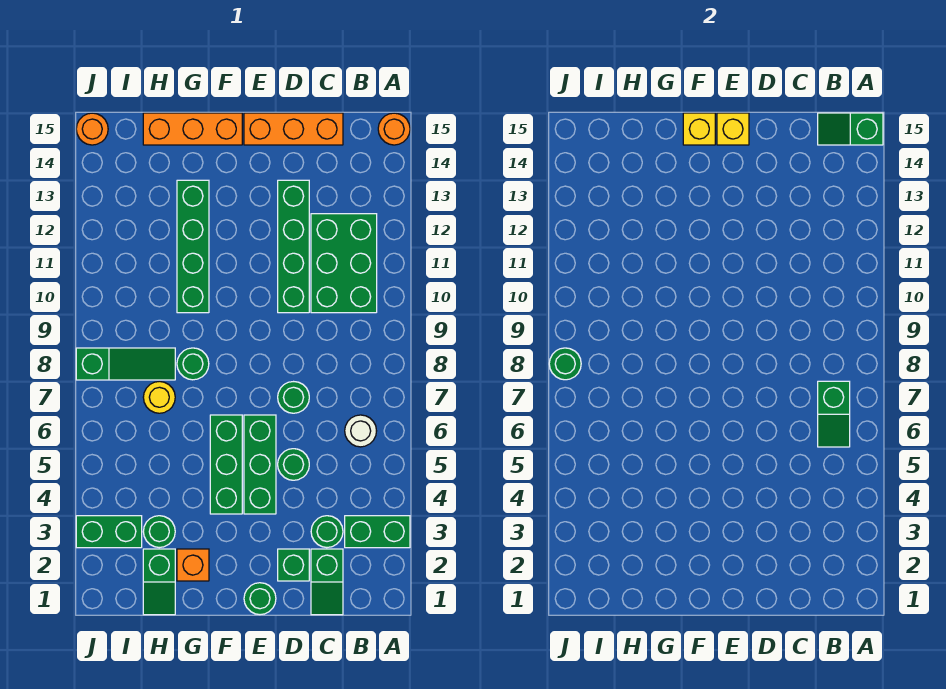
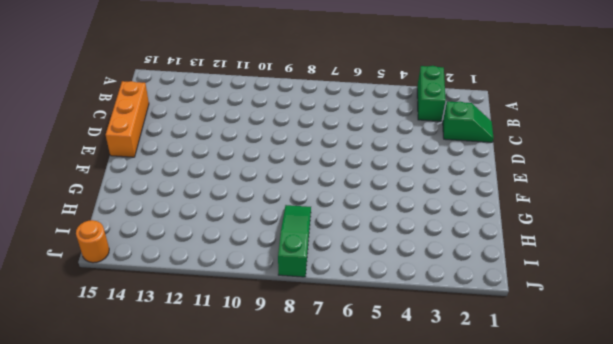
none -> orange 1x1 round brick [378,113,410,145]
none -> white 1x1 round brick [345,415,376,447]
none -> green 2x3 brick [311,214,377,313]

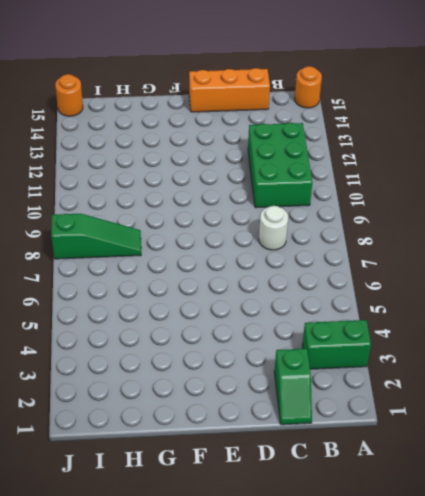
white 1x1 round brick [259,206,288,250] -> white 1x1 round brick moved to [345,415,376,447]
none -> green 1x1 round brick [311,516,343,547]
none -> green 1x1 brick [278,549,309,581]
none -> green 1x1 round brick [278,449,309,480]

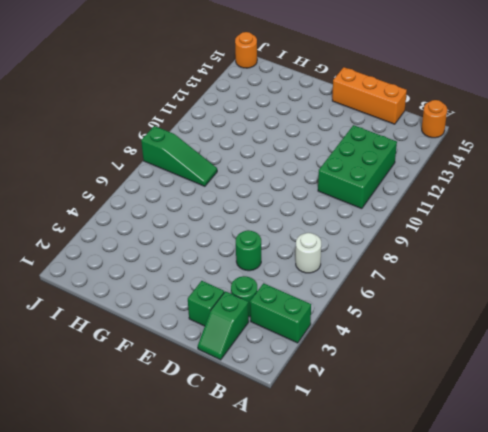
none -> green 1x1 round brick [278,382,309,413]
none -> green 1x4 brick [278,180,309,313]
none -> green 1x1 round brick [244,583,276,615]

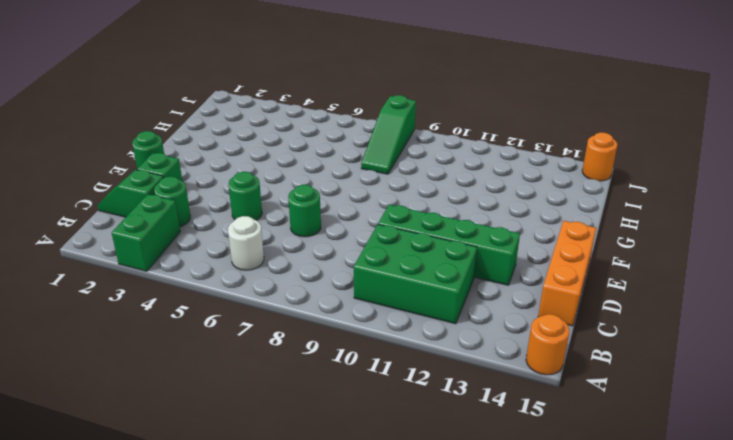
none -> green 1x3 brick [244,415,276,514]
none -> green 1x3 brick [210,415,242,514]
none -> orange 1x3 brick [143,113,242,145]

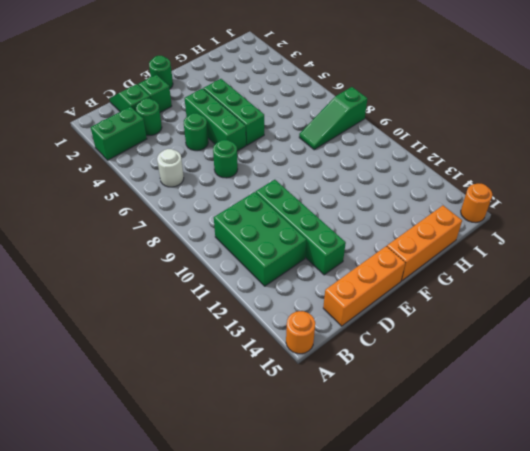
none -> orange 1x1 brick [177,549,209,581]
none -> green 1x1 round brick [177,348,209,380]
none -> green 1x4 brick [177,180,209,313]

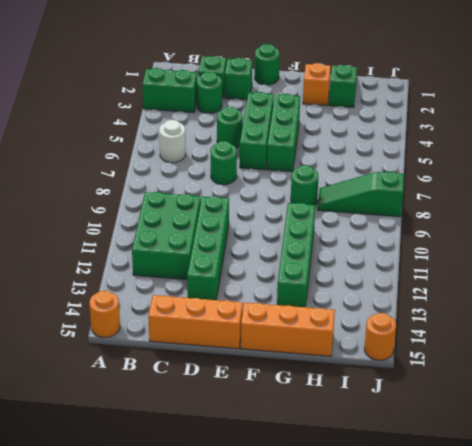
none -> green 1x1 round brick [143,516,175,548]
none -> yellow 1x1 round brick [143,381,175,413]
none -> green 1x2 brick [76,516,142,548]

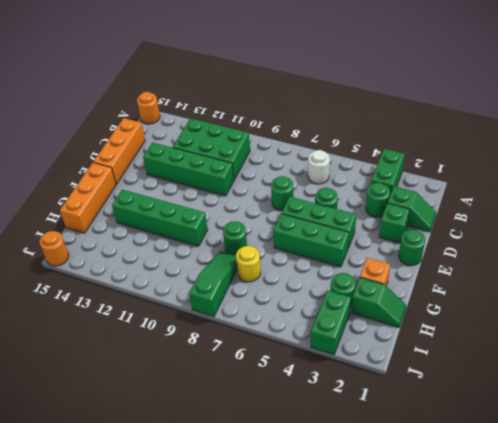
none -> green 1x2 slope [818,113,883,145]
none -> green 1x2 slope [818,381,850,447]
none -> yellow 1x1 brick [717,113,749,145]

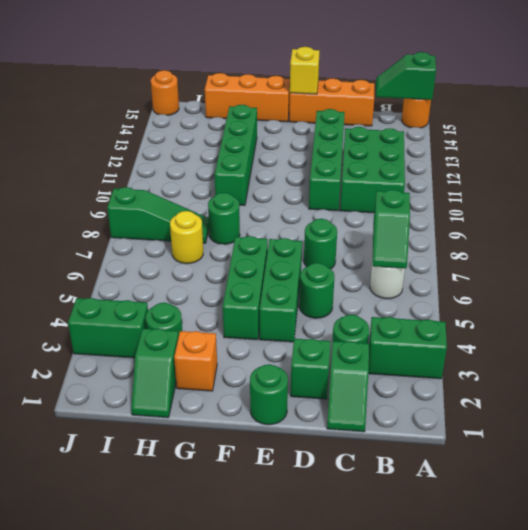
none -> yellow 1x1 brick [683,113,715,145]
none -> green 1x1 round brick [549,348,581,380]

